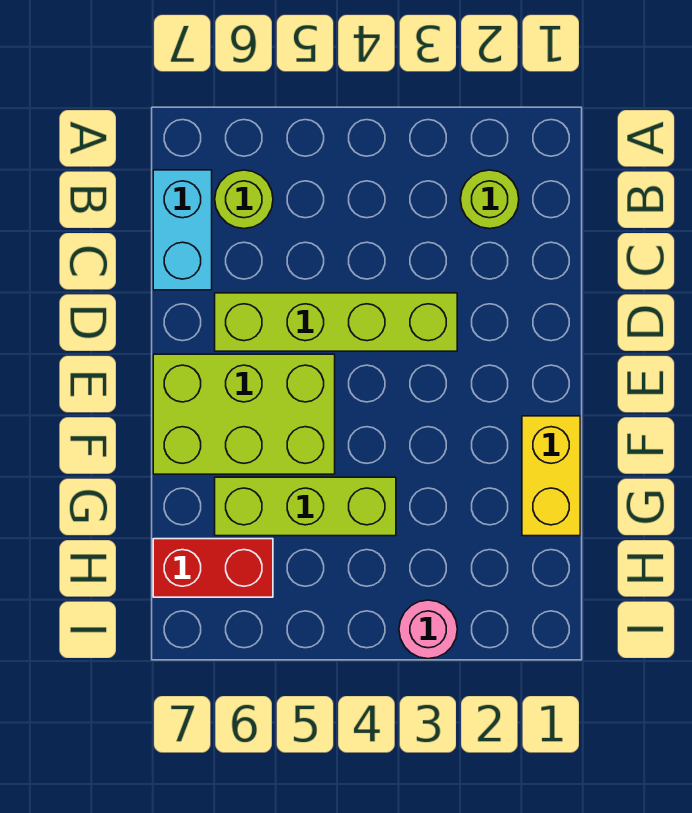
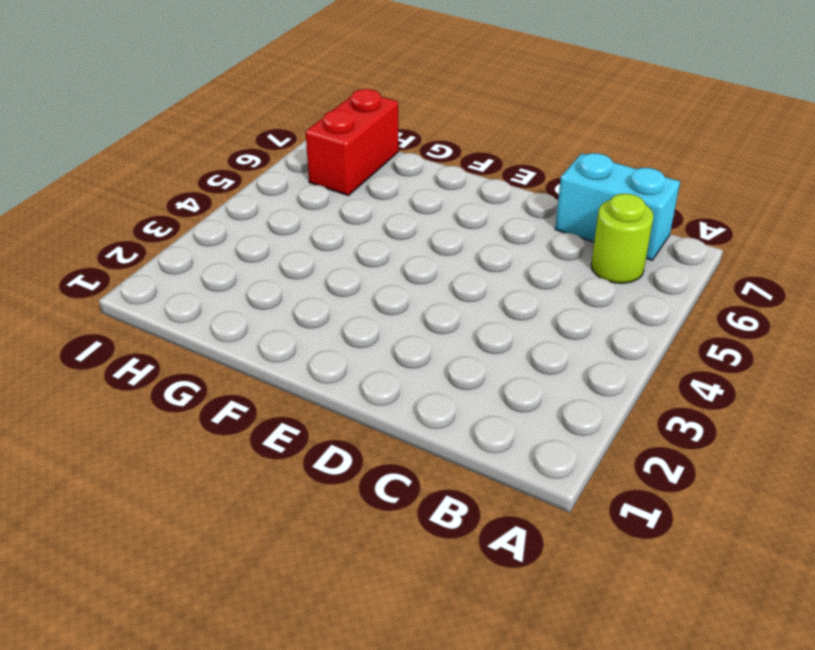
none -> lime 1x1 round brick [460,170,519,229]
none -> lime 1x4 brick [215,293,457,351]

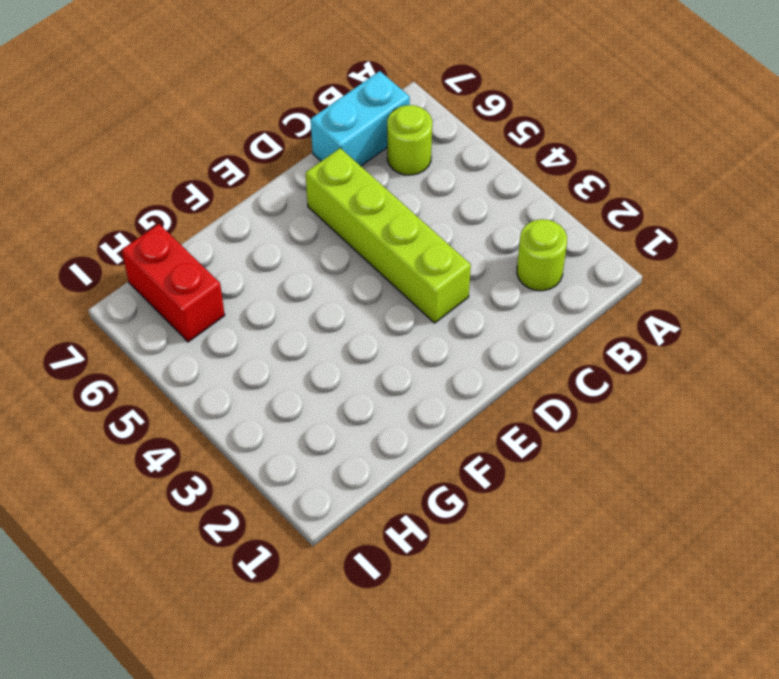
none -> lime 2x3 brick [153,354,335,474]
none -> yellow 1x2 brick [522,416,580,536]

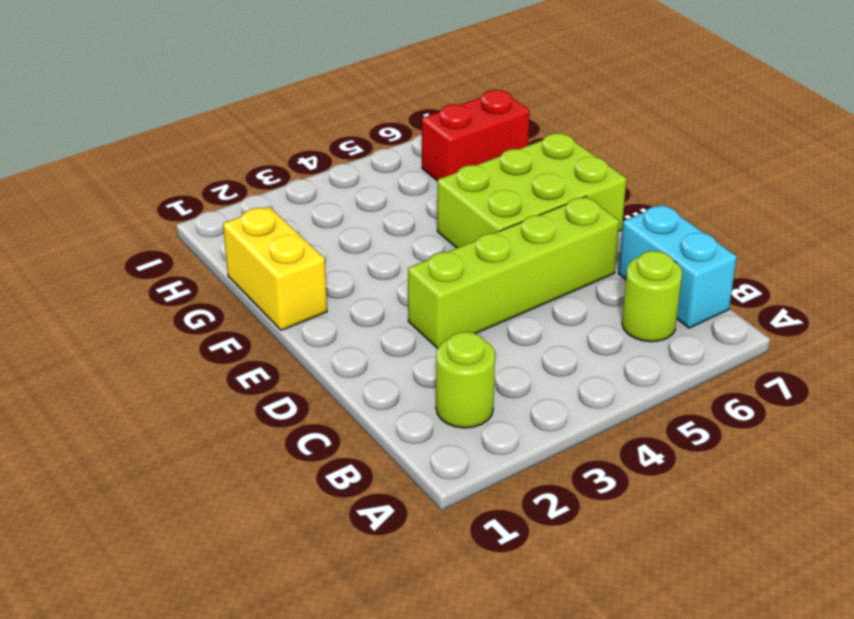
none -> lime 1x3 brick [215,477,396,536]
none -> pink 1x1 round brick [399,600,457,659]

